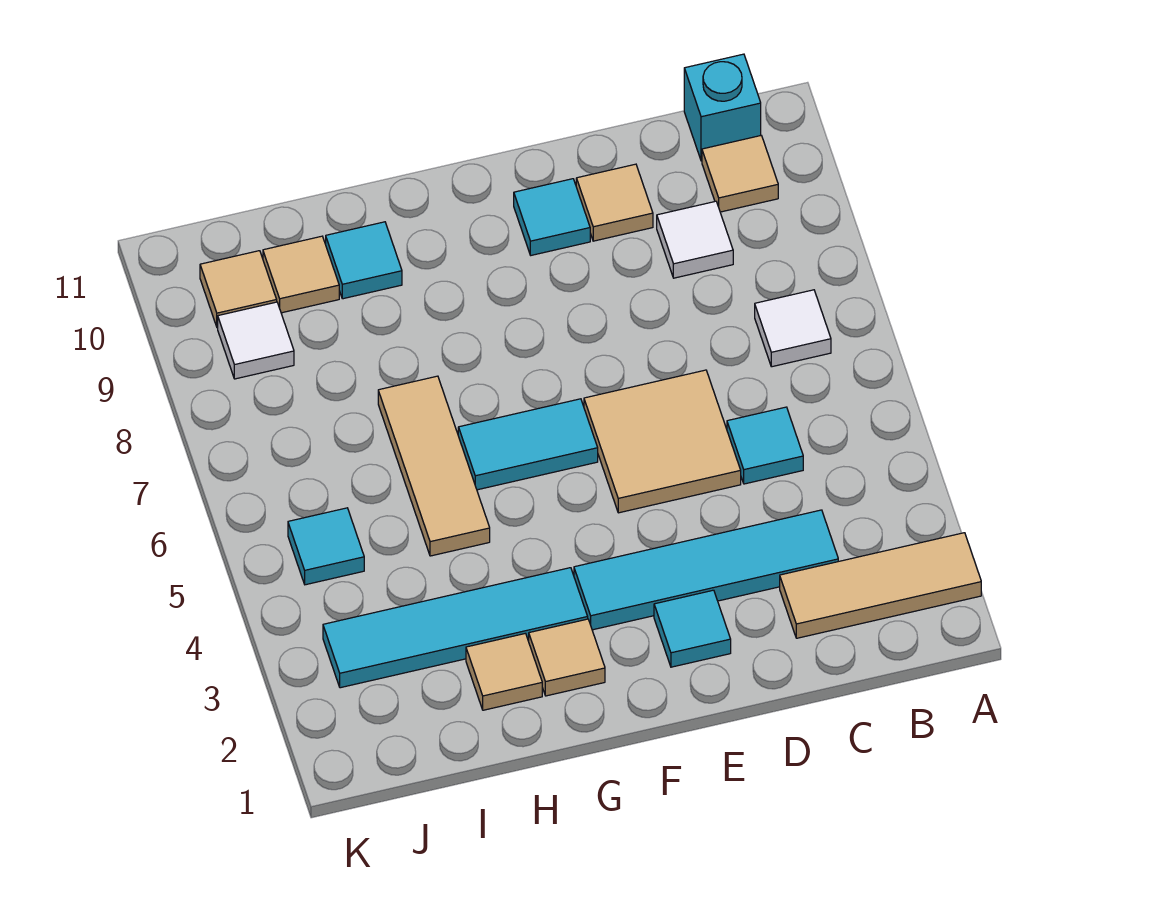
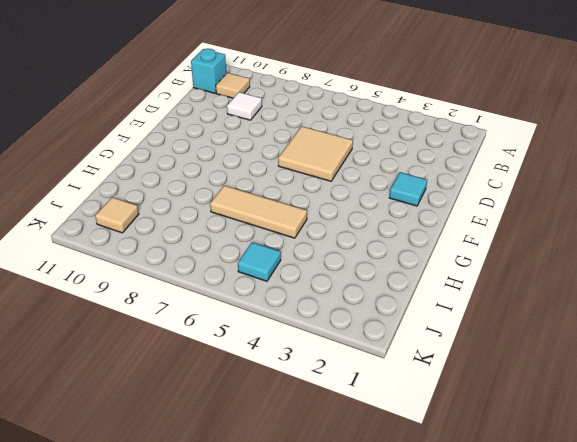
none -> tan 1x3 tile [780,533,981,638]
none -> white 1x1 tile [755,290,831,367]
none -> cyan 1x4 tile [574,510,838,630]

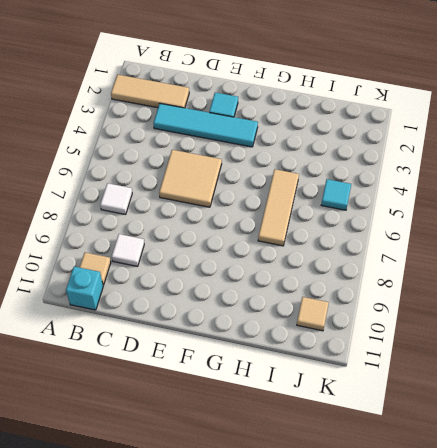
none -> cyan 1x1 tile [727,407,803,484]
none -> tan 1x1 tile [576,164,653,241]
none -> cyan 1x1 tile [514,179,590,255]

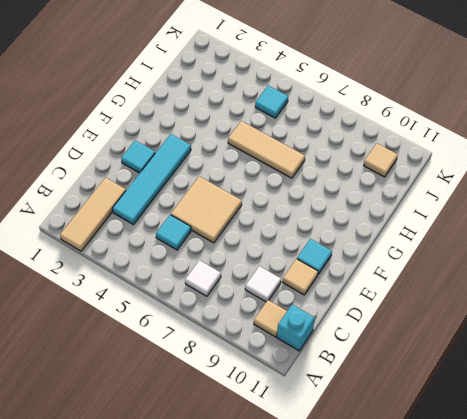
none -> cyan 1x2 tile [458,399,598,490]
none -> tan 1x1 tile [529,619,605,696]
none -> cyan 1x4 tile [323,568,588,688]

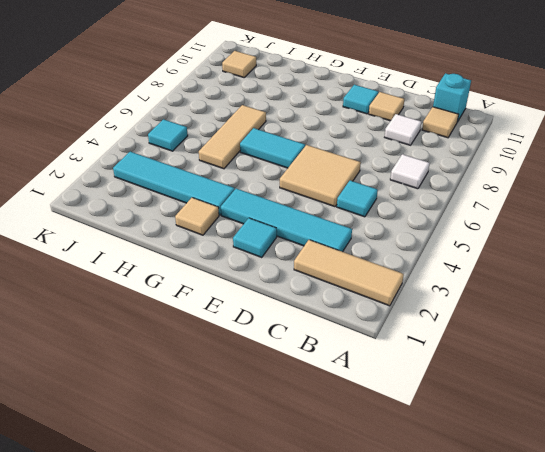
none -> tan 1x1 tile [466,633,542,710]
none -> cyan 1x1 tile [326,222,402,299]
none -> tan 1x1 tile [263,236,339,313]

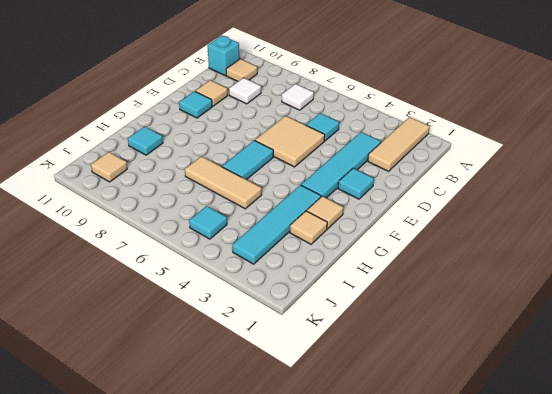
none -> tan 1x1 tile [263,236,339,313]
none -> white 1x1 tile [218,302,294,379]

